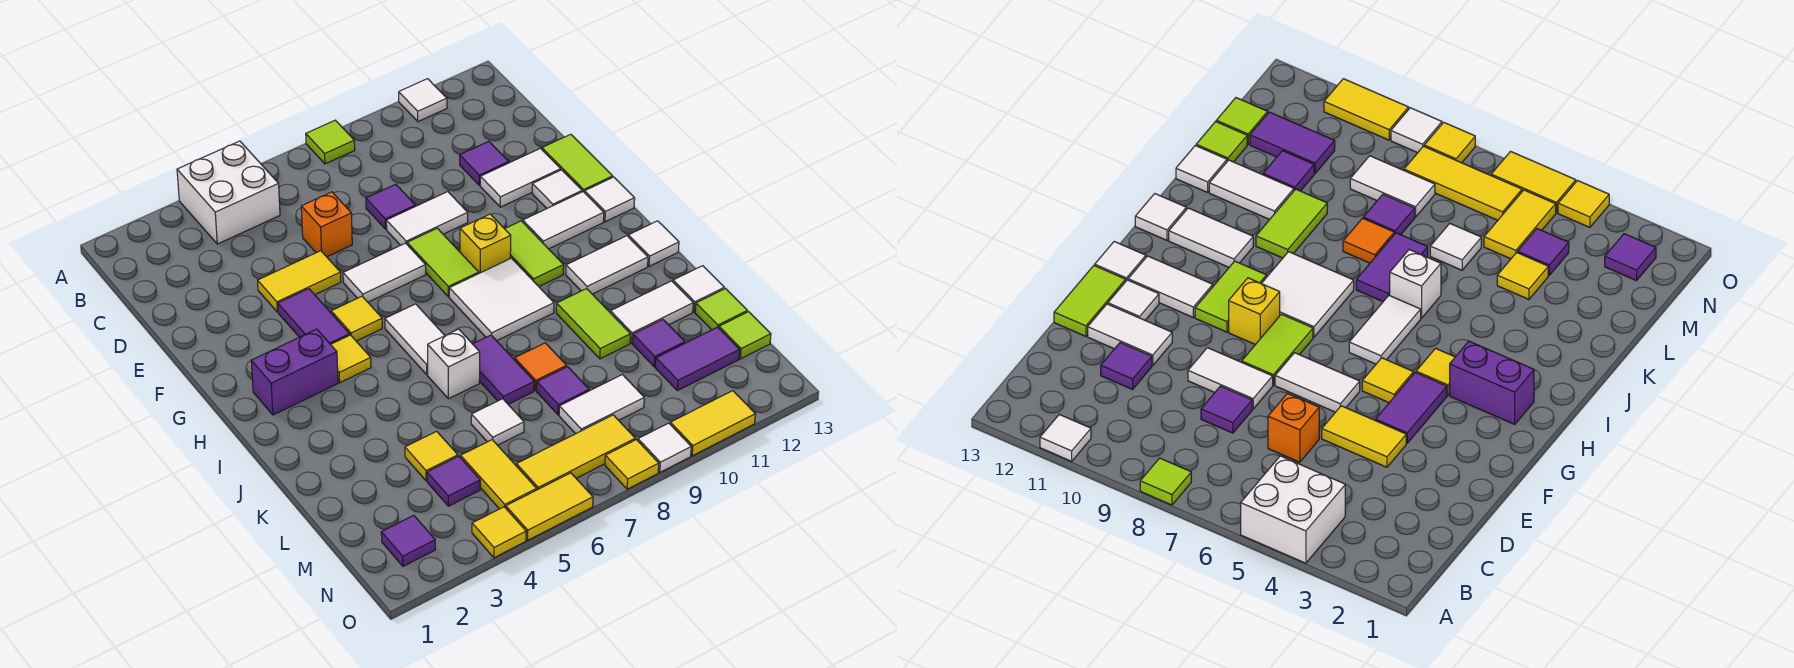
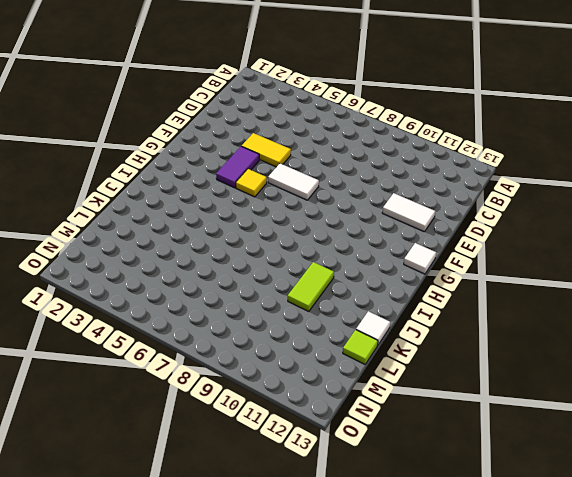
none -> white 2x2 brick [177,141,280,244]
none -> lime 1x1 tile [306,120,355,164]
none -> white 1x1 tile [399,79,447,122]
none -> orange 1x1 brick [301,192,352,257]

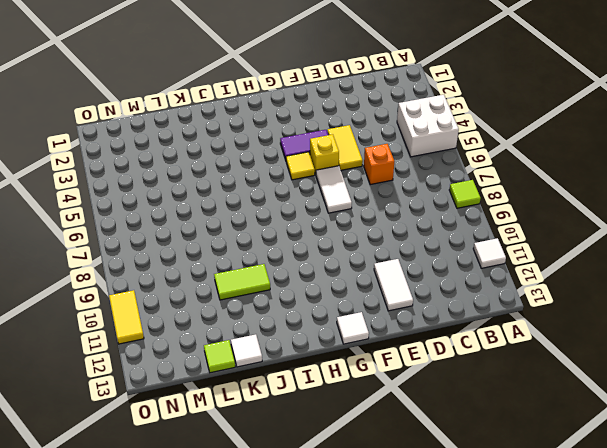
yellow 1x1 brick [310,134,339,174] -> yellow 1x1 brick moved to [460,214,511,273]
none -> purple 1x1 tile [366,184,416,229]
none -> purple 1x1 tile [460,141,509,185]
none -> white 1x2 tile [386,192,468,245]
none -> lime 1x2 tile [542,134,613,193]

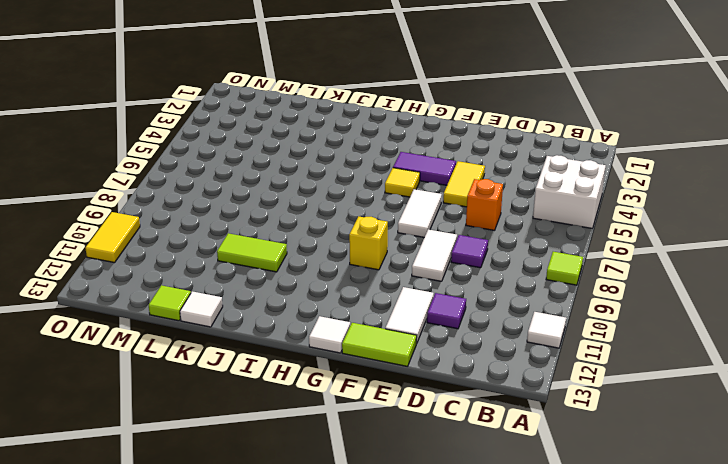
none -> lime 1x2 tile [407,228,479,297]
none -> white 1x1 tile [532,170,582,209]
none -> lime 1x2 tile [505,221,564,286]
none -> white 1x2 tile [523,192,604,249]

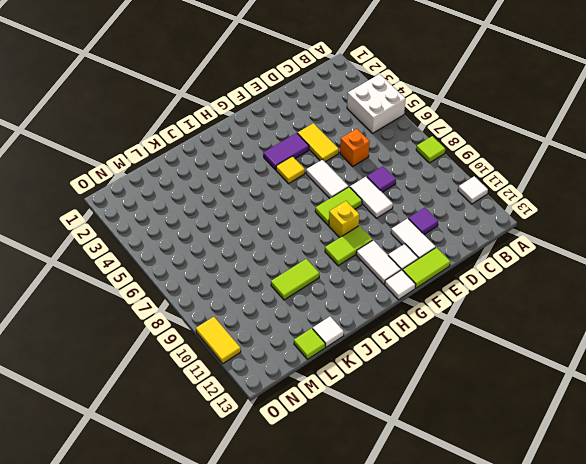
none -> purple 1x2 brick [251,329,338,415]
none -> yellow 1x1 tile [331,335,371,383]
none -> white 1x2 tile [385,304,445,375]
none -> white 2x2 tile [449,258,554,341]

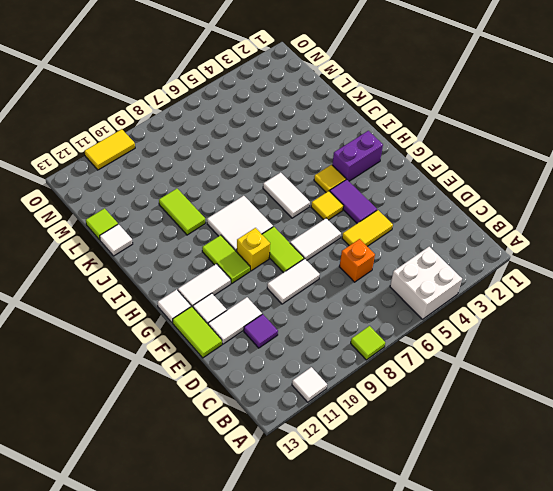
none -> purple 1x1 tile [366,184,416,229]
none -> white 1x2 tile [566,236,648,294]
none -> white 1x1 tile [628,221,679,266]
none -> white 1x1 brick [428,329,480,399]

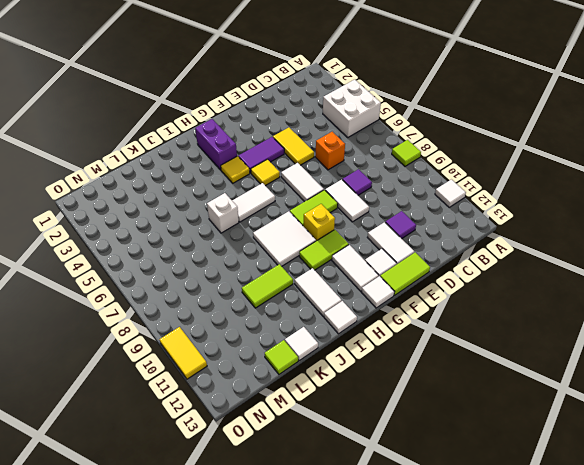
none -> purple 1x2 tile [473,335,534,404]
none -> orange 1x1 tile [515,343,567,390]
none -> white 1x2 tile [610,281,693,343]
none -> yellow 1x1 tile [405,431,458,481]

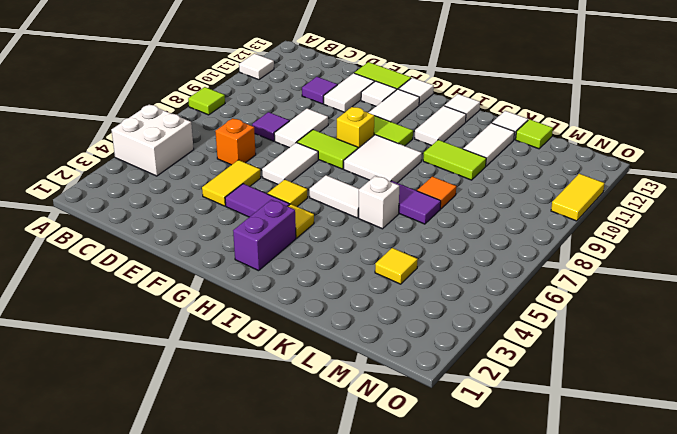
none -> white 1x1 tile [471,399,524,445]
none -> purple 1x1 tile [537,367,589,415]
none -> purple 1x1 tile [633,320,685,367]
none -> purple 1x1 tile [427,456,480,506]

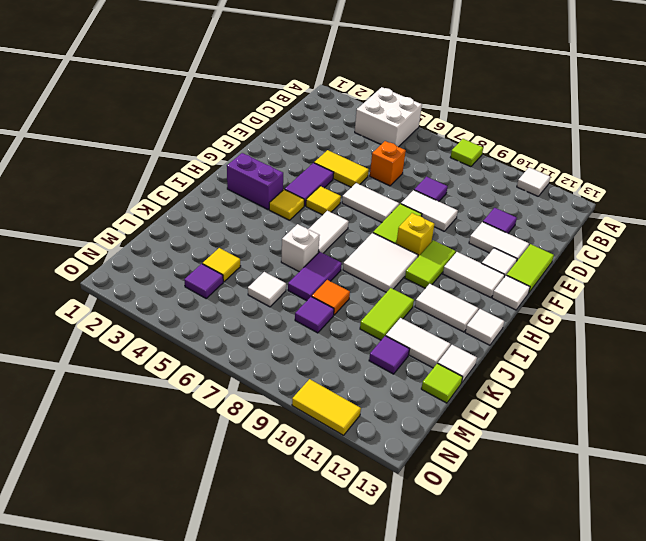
none -> yellow 1x2 tile [461,440,537,509]
none -> white 1x2 tile [559,375,644,434]
none -> purple 1x2 tile [655,327,740,391]
none -> lime 1x1 tile [719,312,771,359]

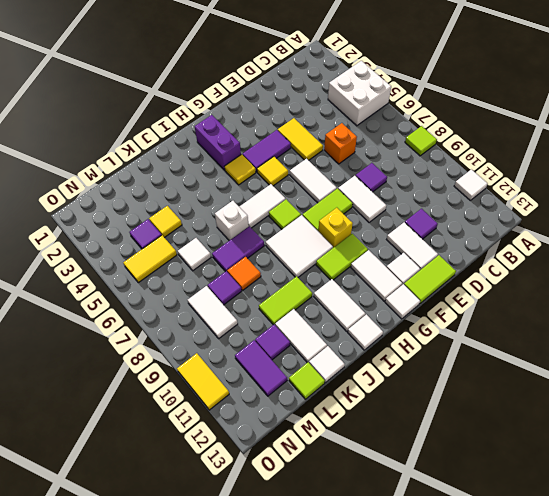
lime 1x1 tile [269,199,301,229] -> lime 1x1 tile moved to [719,312,771,359]
none -> purple 1x1 tile [381,515,435,566]
none -> yellow 1x3 tile [516,415,635,490]
none -> yellow 1x1 tile [472,507,526,558]
none -> yellow 1x2 tile [506,473,593,540]

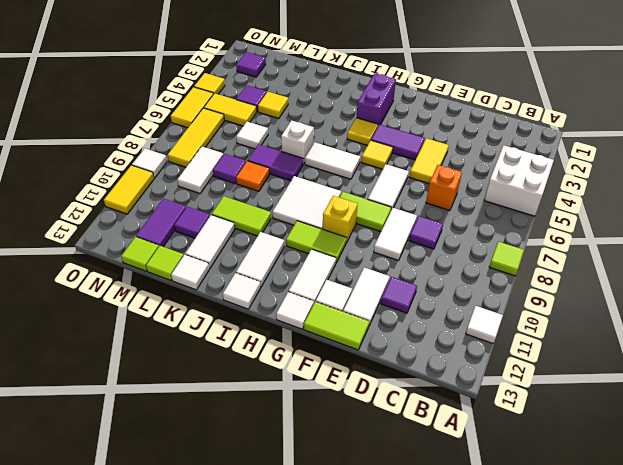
none -> yellow 1x1 tile [605,440,659,489]

